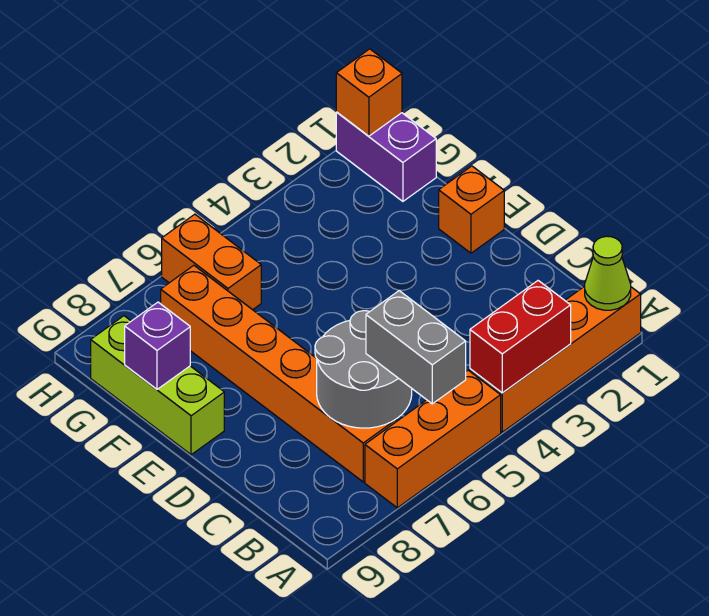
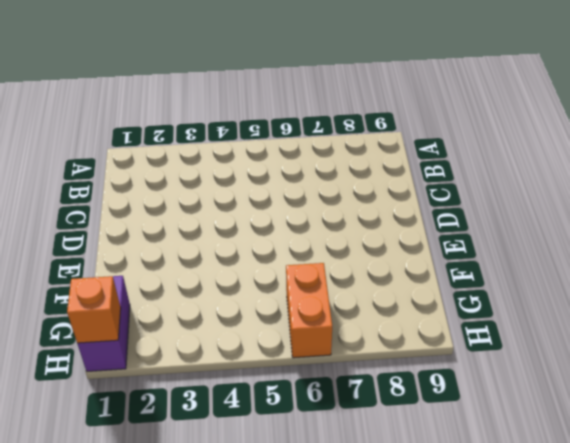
none -> orange 1x4 brick [470,286,641,432]
none -> orange 1x3 brick [365,370,501,508]
none -> orange 1x6 brick [161,265,397,482]

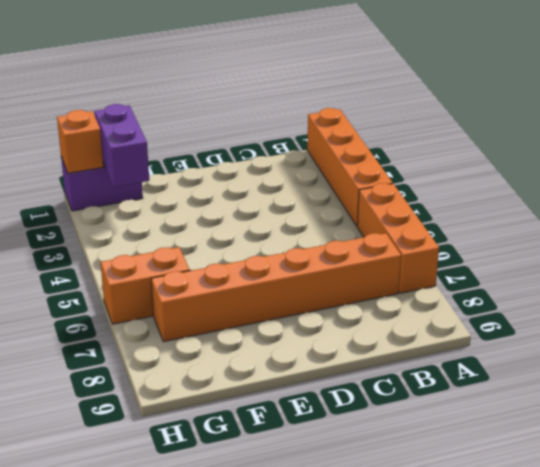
purple 1x2 brick [94,104,149,187] -> none
none -> orange 1x1 brick [439,166,504,253]
none -> lime 1x3 brick [91,316,224,455]
none -> lime 1x1 cone [585,236,631,310]

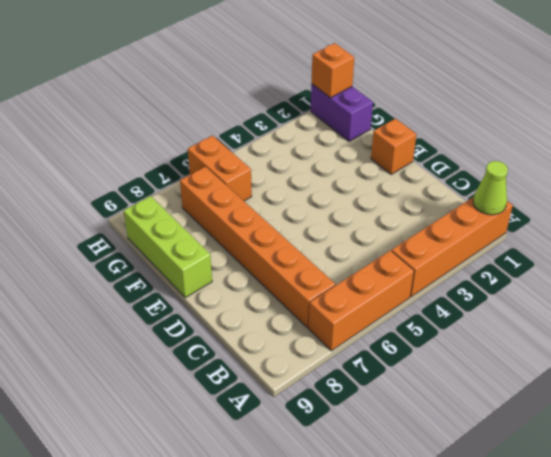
none -> red 1x2 brick [470,281,571,393]
none -> grey 2x2 round brick [315,311,412,428]
none -> purple 1x1 brick [125,302,190,389]

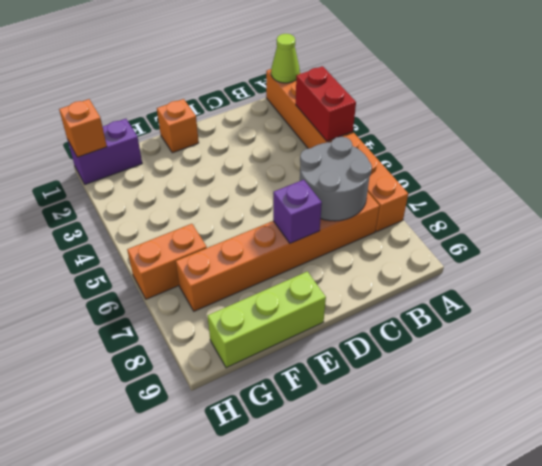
purple 1x1 brick [273,180,322,243] -> purple 1x1 brick moved to [125,302,190,389]
none -> grey 1x2 brick [366,291,466,404]

